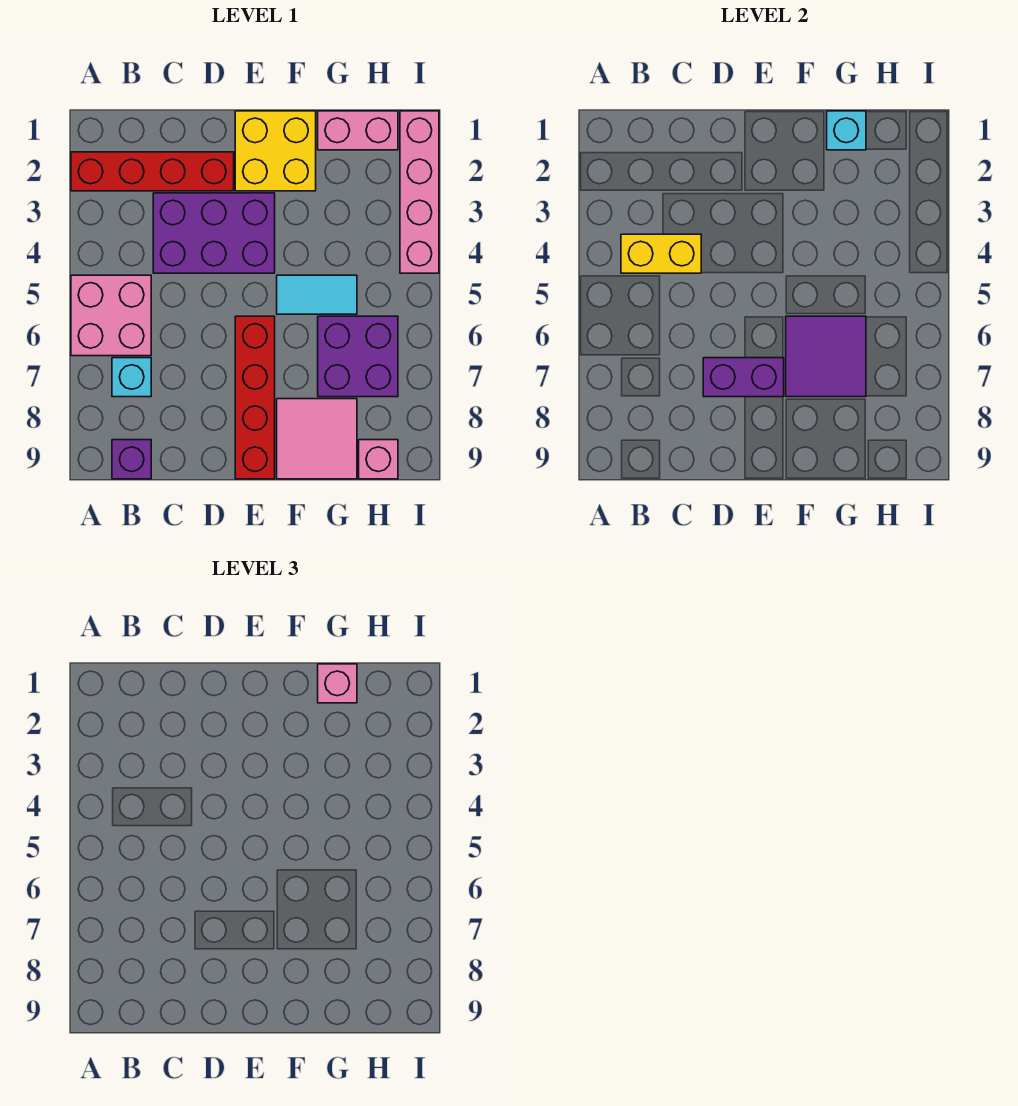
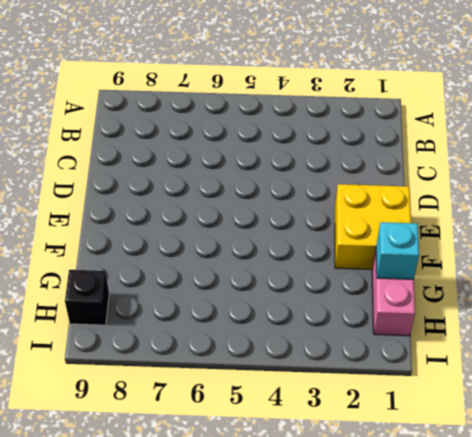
black 1x1 brick [65,270,109,325] -> pink 1x1 brick [359,440,398,479]
none -> red 1x4 brick [71,152,234,191]
none -> pink 2x2 brick [71,275,151,356]
none -> cyan 1x1 brick [112,358,151,397]

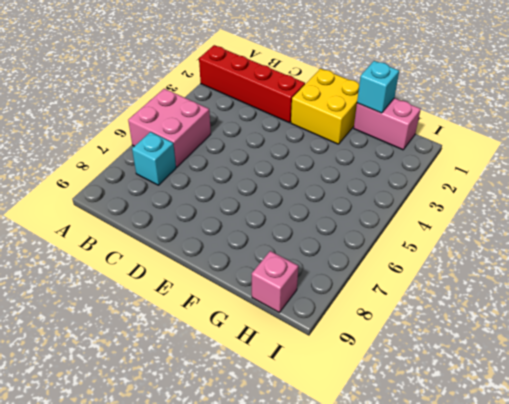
none -> purple 1x1 brick [112,440,151,479]
none -> purple 2x3 brick [153,193,275,273]
none -> red 1x4 brick [235,316,275,479]

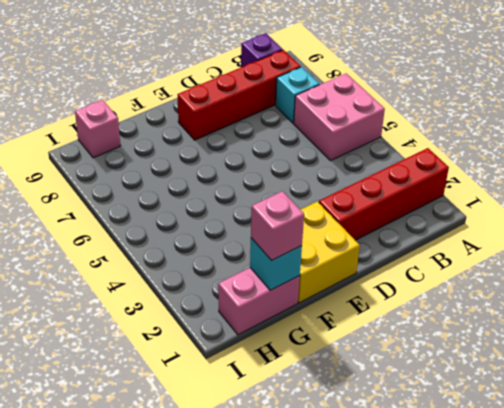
red 1x4 brick [177,50,301,140] -> red 1x4 brick turned to [235,316,275,479]
none -> purple 2x3 brick [153,193,275,273]
none -> cyan 1x2 tile [277,275,357,314]
none -> pink 2x2 tile [277,399,357,479]

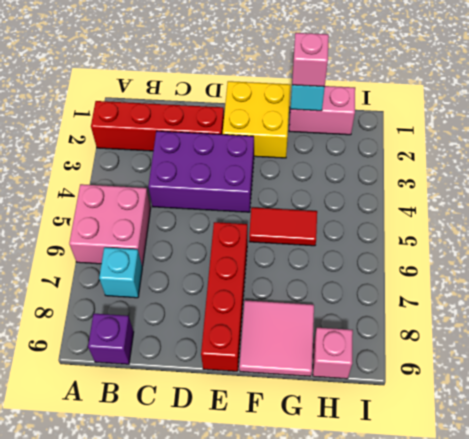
red 1x2 tile [249,208,317,246] -> cyan 1x2 tile [277,275,357,314]
none -> purple 2x2 brick [318,316,398,397]
none -> pink 1x4 brick [400,111,439,273]
none -> yellow 1x2 brick [621,234,701,273]

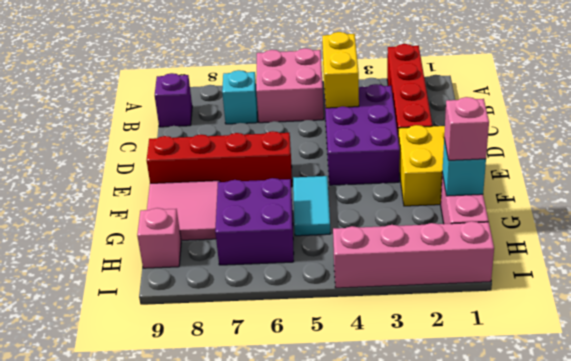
none -> purple 1x2 brick [703,358,784,397]
none -> purple 2x2 tile [786,316,866,397]

